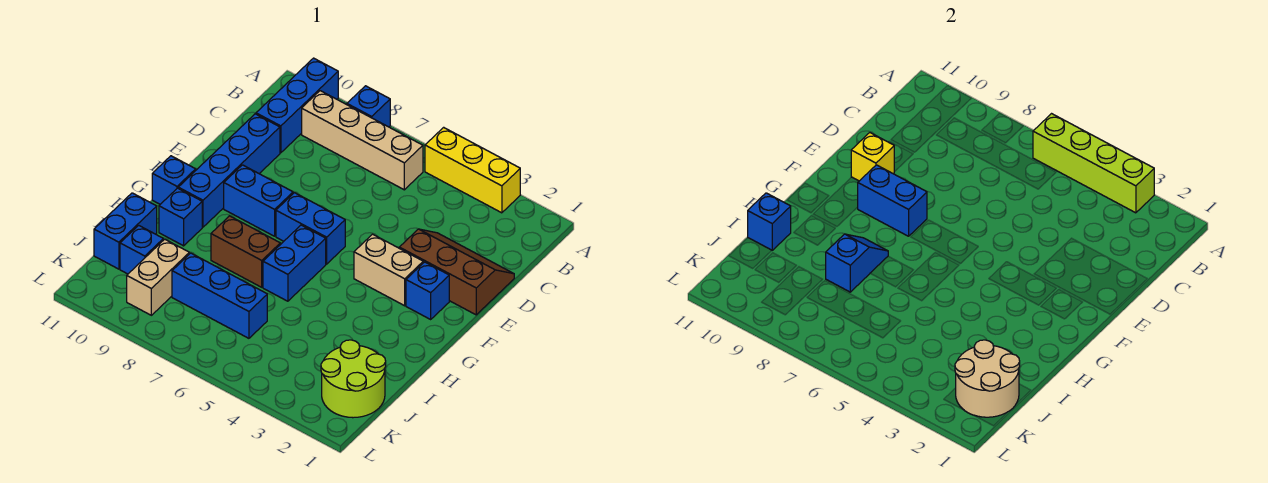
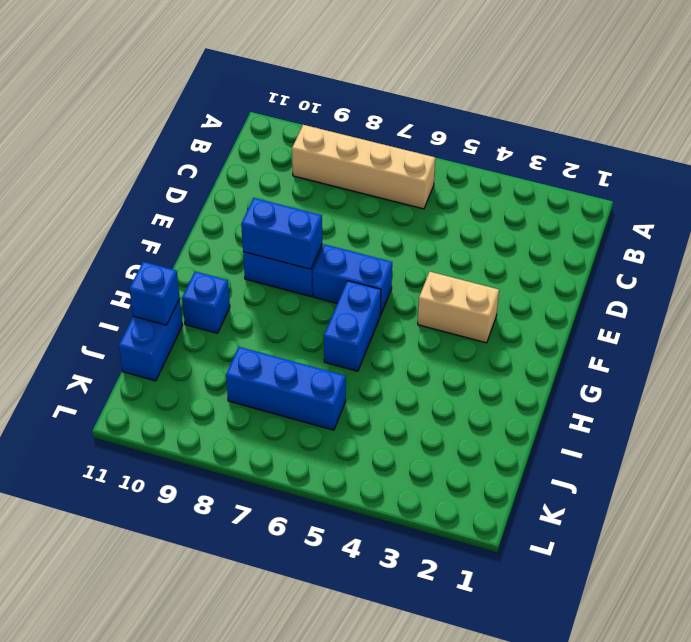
none -> yellow 1x3 brick [425,127,520,213]
none -> blue 1x1 brick [347,86,390,127]
none -> blue 1x3 brick [256,58,338,153]

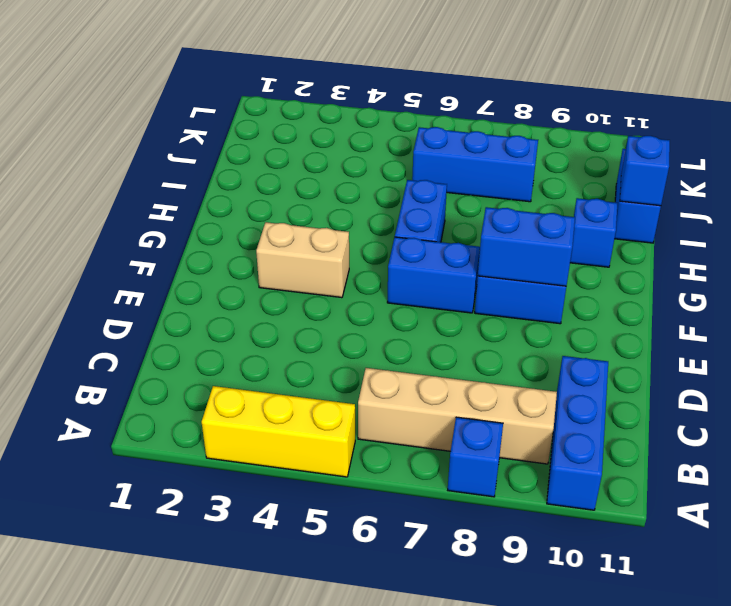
none -> brown 2x3 slope [399,229,514,315]
none -> blue 1x4 brick [178,114,280,227]
none -> blue 1x1 brick [406,262,449,319]

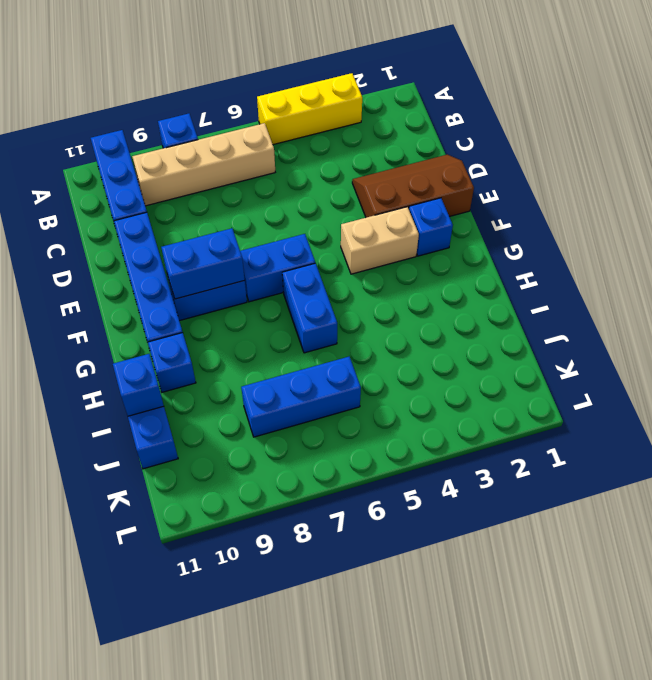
none -> blue 1x1 brick [152,156,196,204]
none -> brown 1x2 brick [211,216,280,287]
none -> lime 2x2 round brick [321,340,386,418]

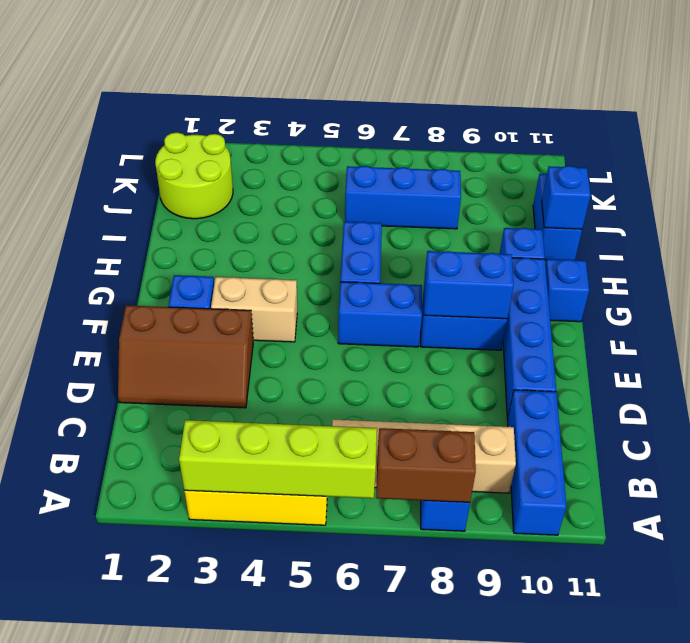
brown 1x2 brick [376,428,476,502] -> brown 1x2 brick moved to [211,216,280,287]
none -> tan 1x2 brick [127,239,189,315]
none -> blue 1x1 brick [120,225,163,274]
none -> yellow 1x1 brick [851,133,894,181]

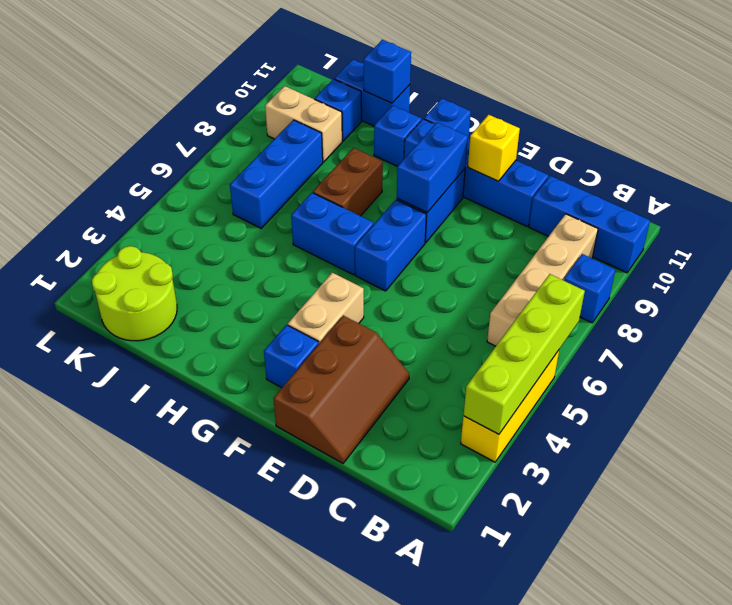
none -> blue 1x2 slope [826,234,888,292]
none -> tan 2x2 round brick [955,340,1020,417]

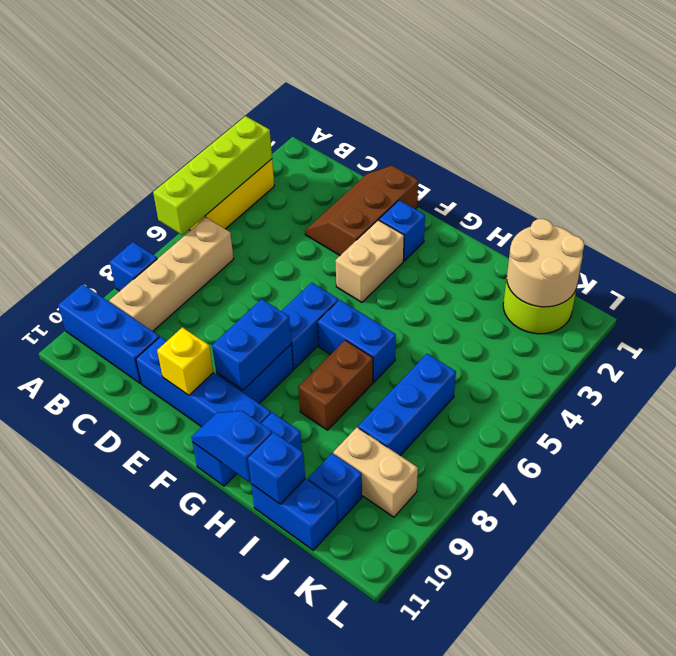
blue 1x2 slope [192,411,272,482] -> blue 1x2 slope moved to [826,234,888,292]

